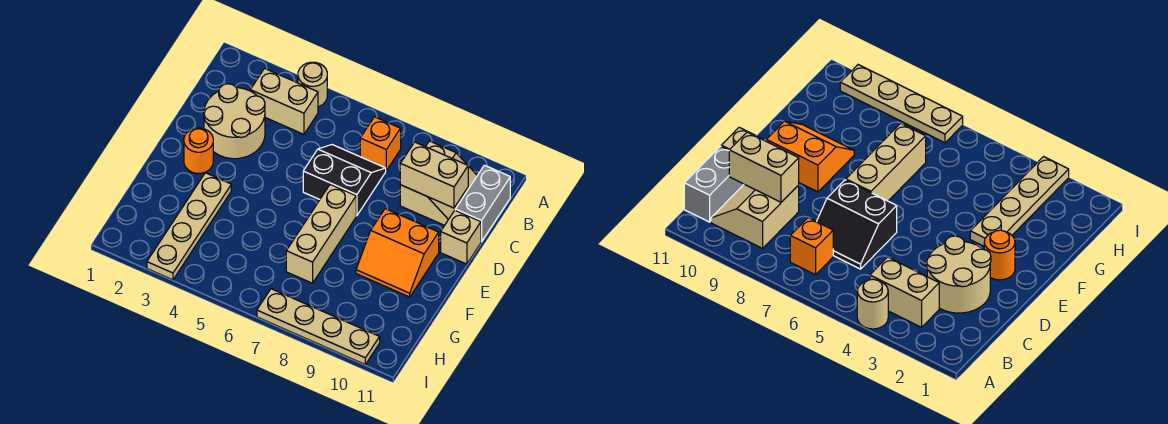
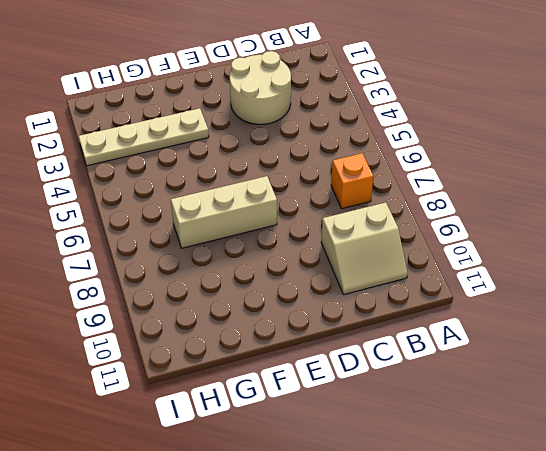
none -> tan 1x1 round brick [298,62,327,107]
none -> tan 1x2 brick [250,68,318,134]
none -> grey 1x2 brick [455,165,510,242]

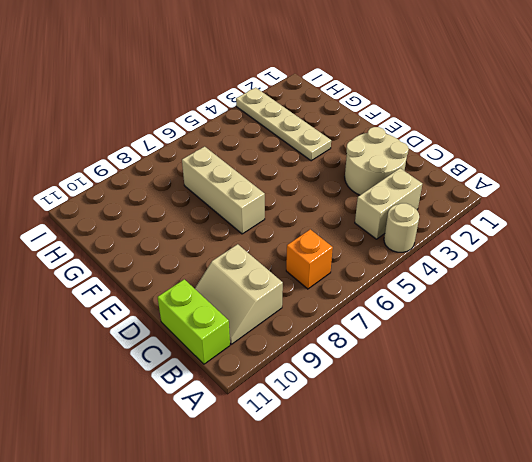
lime 1x2 brick [158,279,230,364] -> grey 1x2 brick [455,165,510,242]
none -> black 2x2 slope [303,145,386,216]
none -> tan 1x1 brick [441,210,481,264]
none -> orange 1x1 round brick [184,128,213,174]

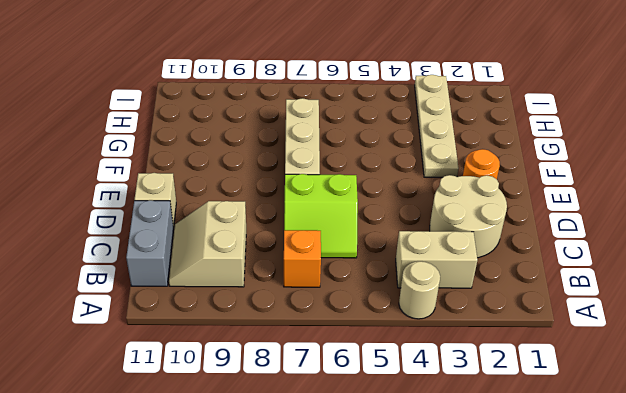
lime 2x2 slope [284,174,358,258] -> black 2x2 slope [303,145,386,216]
none -> orange 2x2 slope [356,209,439,297]
none -> tan 1x4 plate [257,289,380,364]
none -> tan 1x2 brick [400,142,468,208]

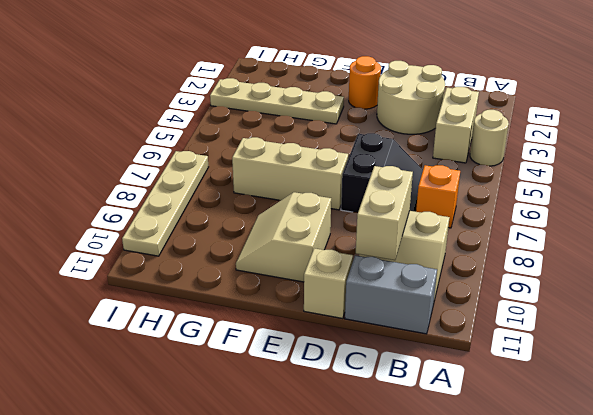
tan 2x2 slope [236,192,331,282] -> orange 2x2 slope [356,209,439,297]

